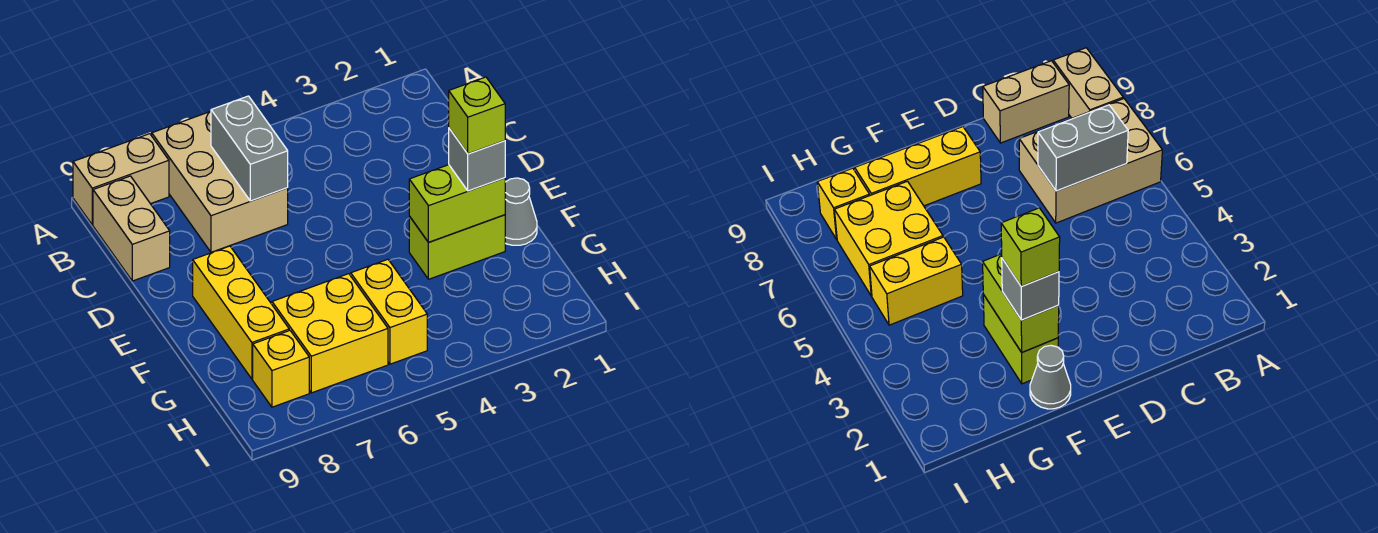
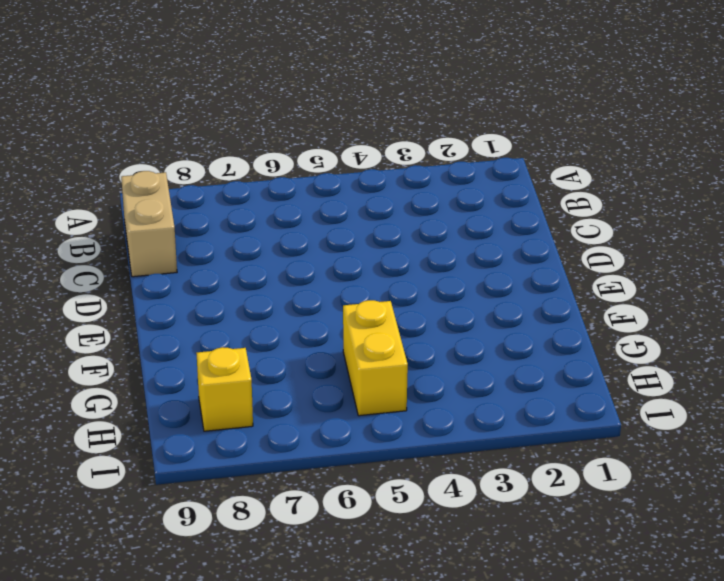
none -> tan 2x3 brick [152,111,288,252]
none -> tan 1x2 brick [73,134,169,225]
none -> yellow 1x3 brick [193,246,289,379]

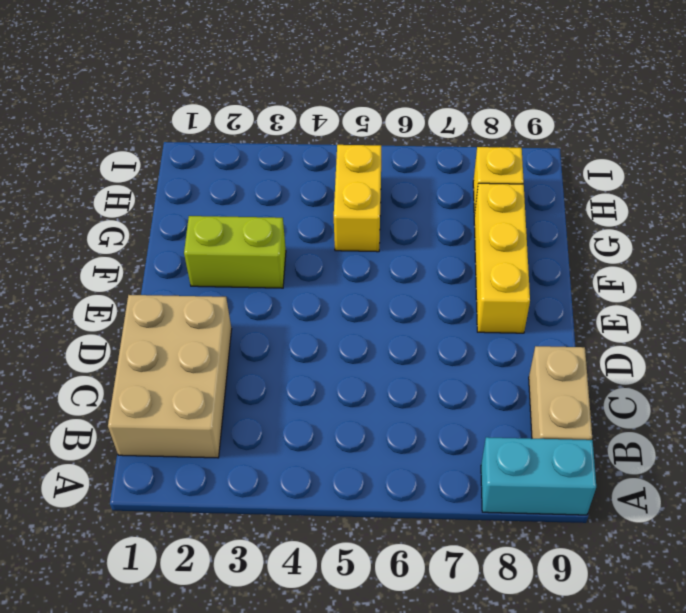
cyan 1x2 brick [481,437,596,515] -> tan 1x2 brick [73,134,169,225]
tan 2x3 brick [108,295,232,458] -> tan 2x3 brick moved to [152,111,288,252]
none -> grey 1x1 cone [505,178,537,245]
none -> yellow 2x2 brick [272,274,388,393]
none -> grey 1x2 brick [211,96,288,201]

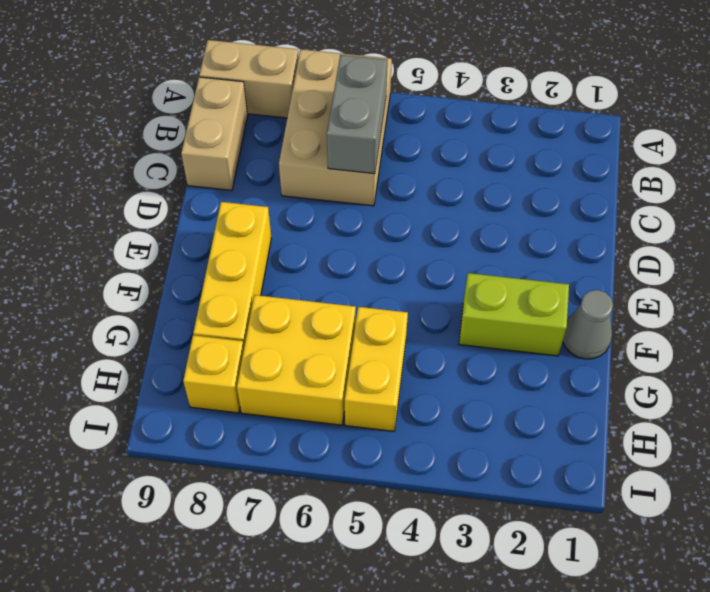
none -> lime 1x2 brick [409,165,505,242]
none -> grey 1x1 brick [449,129,505,191]
none -> lime 1x1 brick [449,77,505,154]

